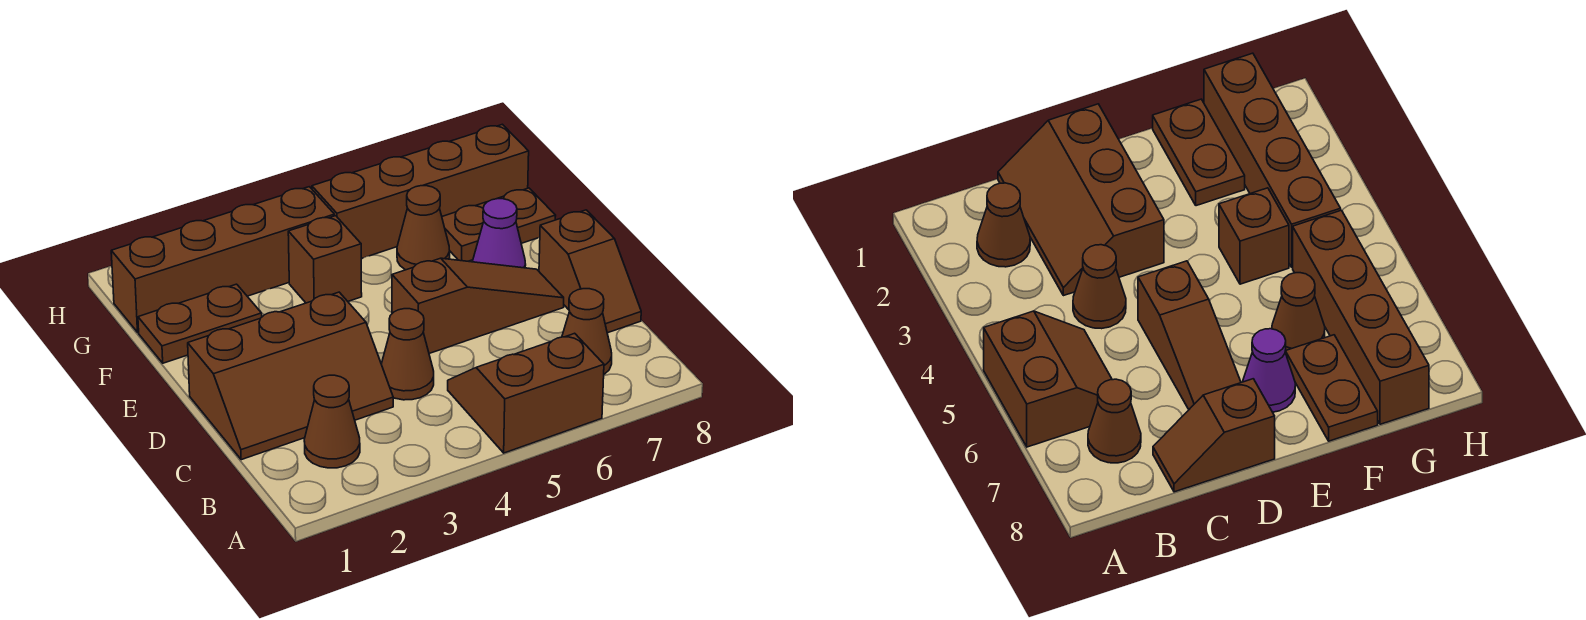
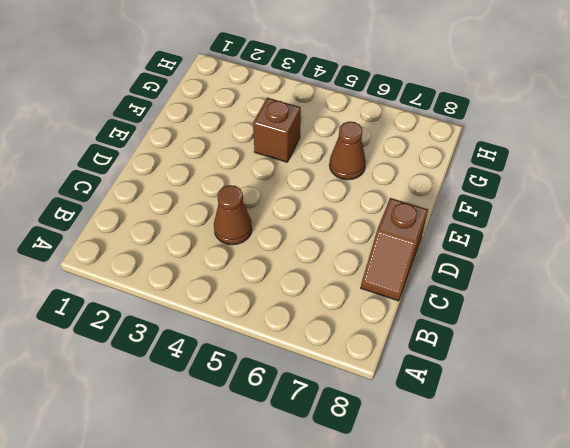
none -> brown 2x2 slope [448,333,604,453]
none -> brown 1x1 cone [304,375,360,468]
none -> brown 1x1 cone [562,289,612,374]

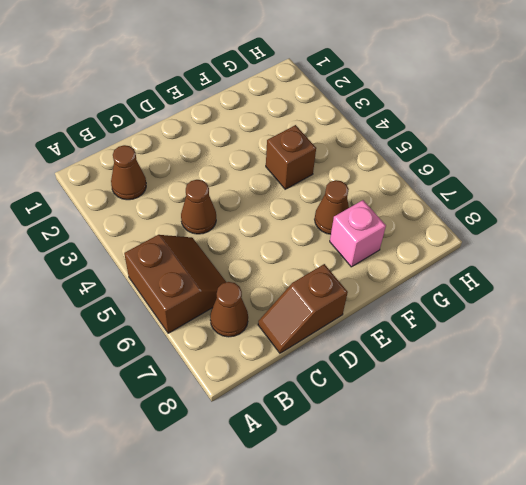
pink 1x1 brick [330,200,386,267] -> brown 1x2 plate [442,188,556,261]
none -> brown 2x3 slope [188,292,393,460]
none -> brown 1x3 slope [392,258,564,353]
none -> purple 1x1 cone [473,199,526,268]

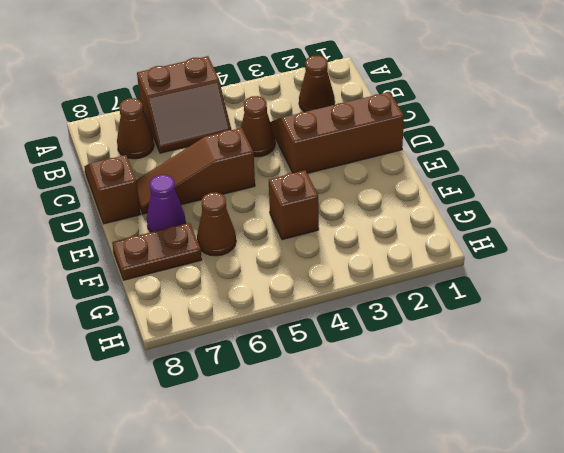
none -> brown 1x2 plate [138,284,262,363]
none -> brown 1x4 brick [111,187,334,332]
none -> brown 1x4 brick [312,124,529,259]

